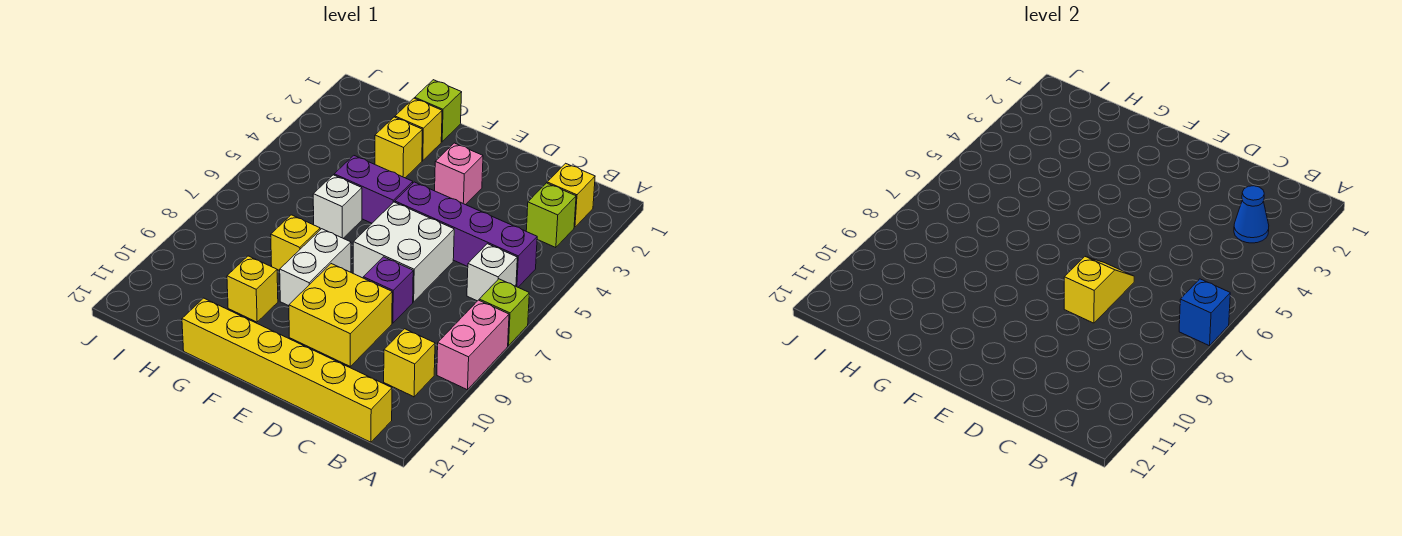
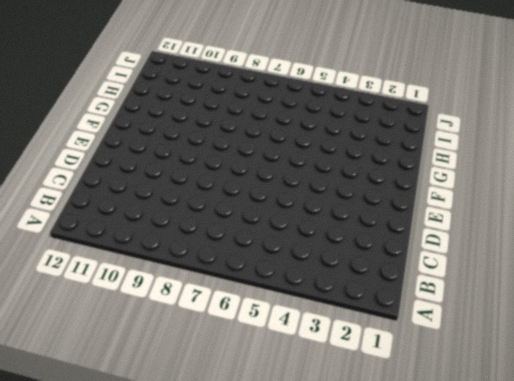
none -> lime 1x1 brick [479,279,529,346]
none -> pink 1x2 brick [437,300,509,390]
none -> yellow 1x1 brick [547,163,595,227]

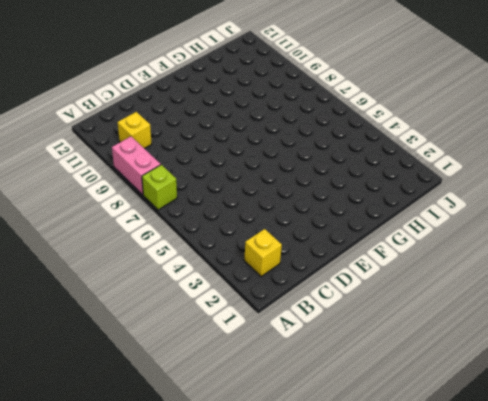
none -> lime 1x1 brick [526,183,576,248]
none -> purple 1x4 brick [395,182,537,287]
none -> white 1x1 brick [467,244,517,301]

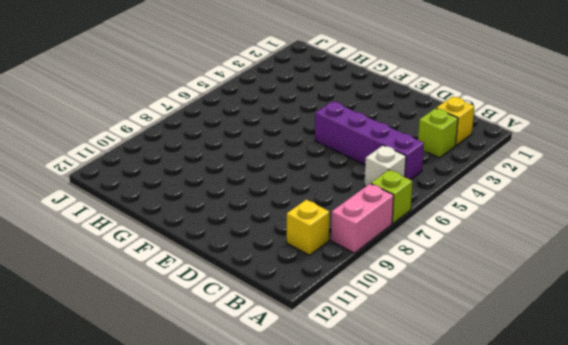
none -> yellow 1x6 brick [182,298,392,442]
none -> white 2x2 brick [353,202,454,302]
none -> purple 1x1 brick [363,257,413,323]

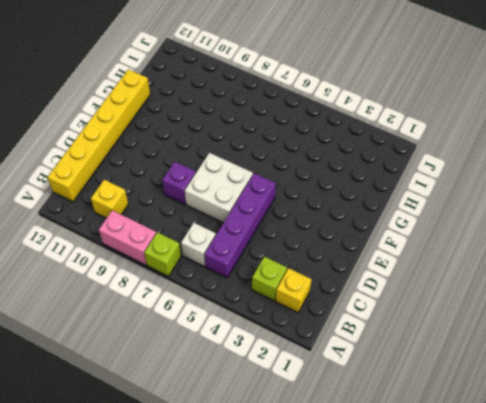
none -> yellow 2x2 brick [289,264,392,366]
none -> pink 1x1 brick [435,143,483,205]
none -> purple 1x2 brick [334,156,413,223]

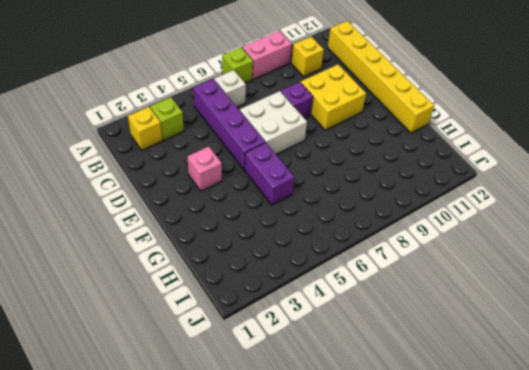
none -> white 1x2 brick [280,229,351,306]
none -> lime 1x1 brick [415,80,462,142]
none -> yellow 1x1 brick [395,98,442,161]

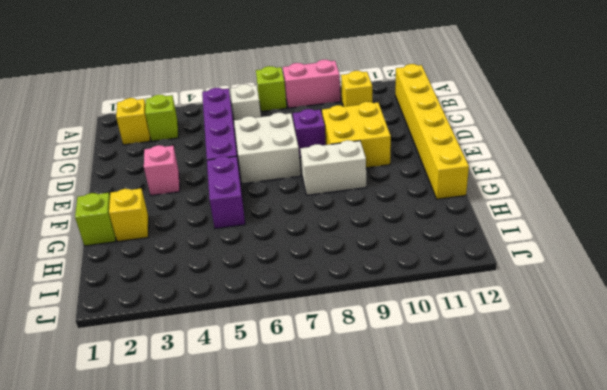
none -> yellow 1x1 brick [375,117,422,178]
none -> white 1x1 brick [313,175,362,238]
none -> yellow 1x1 brick [271,215,320,271]

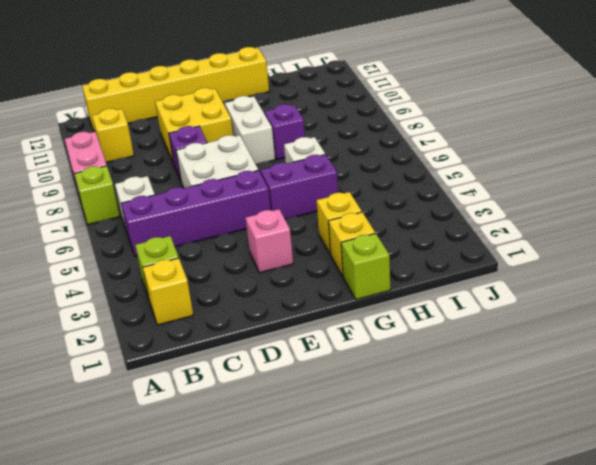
purple 1x1 brick [265,104,305,160] -> yellow 1x1 brick [271,215,320,271]
none -> yellow 1x1 brick [227,256,278,322]
none -> blue 1x1 brick [1179,279,1230,346]
none -> blue 1x1 cone [1234,186,1269,243]

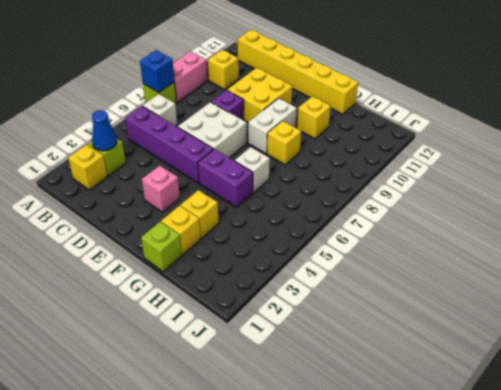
none -> yellow 1x2 slope [1064,257,1134,323]

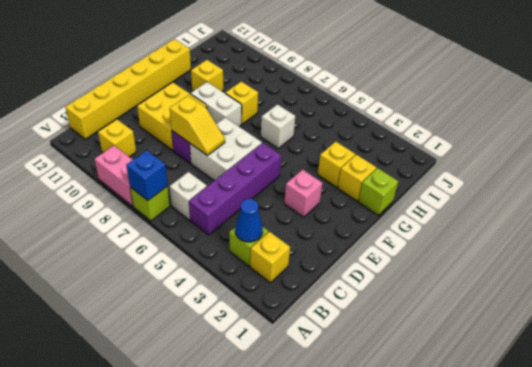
none -> purple 1x2 brick [334,156,413,223]

